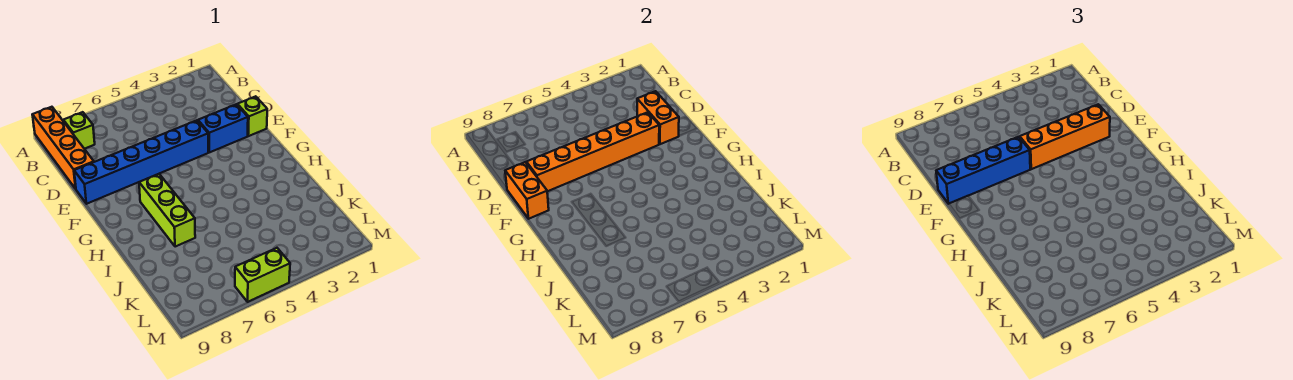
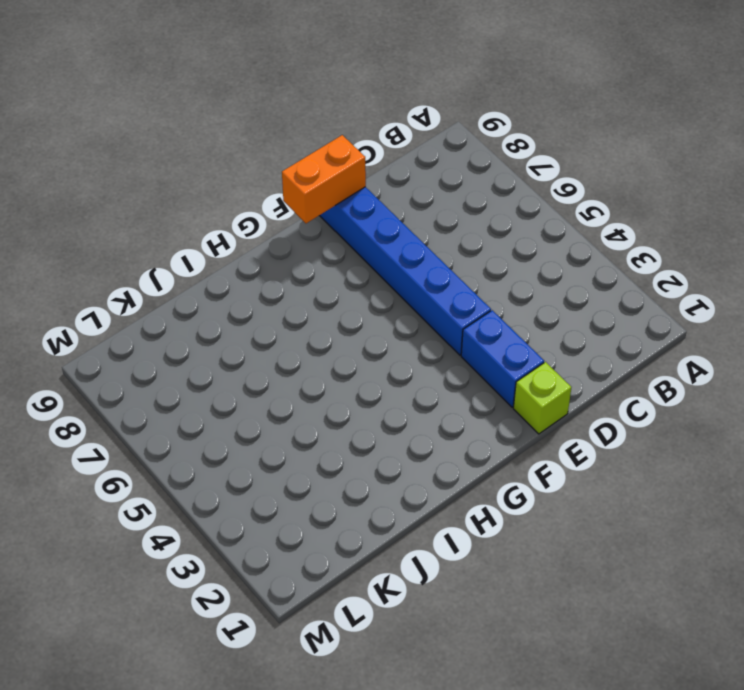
none -> orange 1x4 brick [32,107,94,189]
none -> lime 1x1 brick [63,112,95,149]
none -> lime 1x3 brick [139,174,195,247]

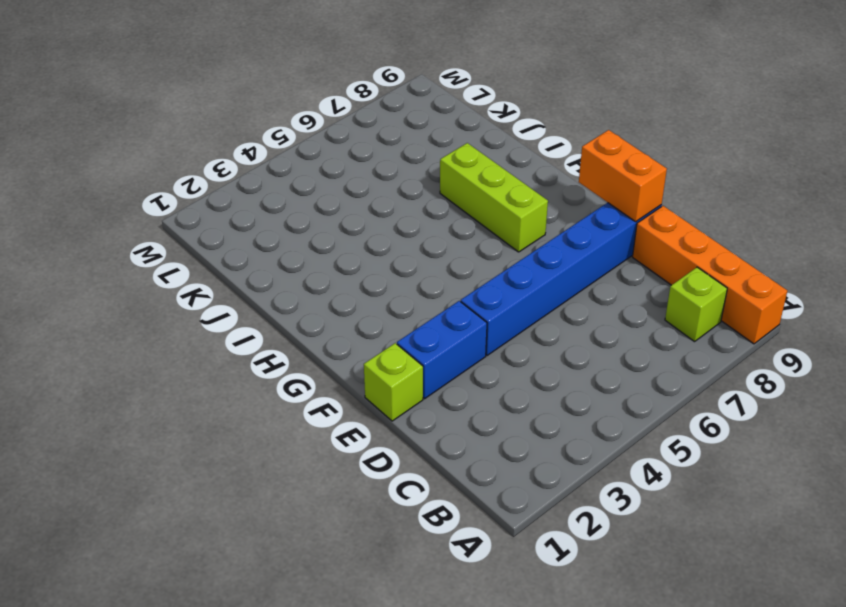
none -> lime 1x2 brick [235,248,290,302]
none -> orange 1x2 brick [637,91,679,144]
none -> orange 1x6 brick [526,112,659,191]

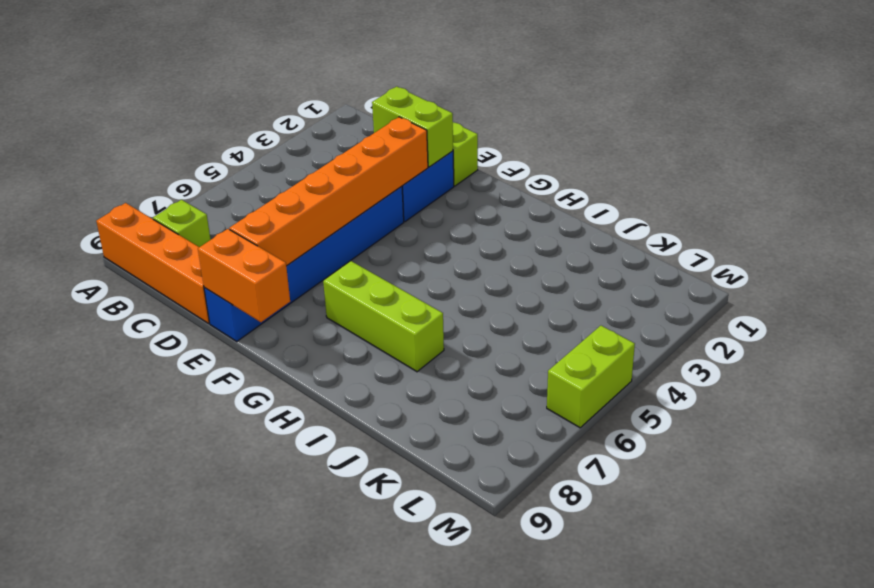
lime 1x2 brick [372,86,453,167] -> orange 1x2 brick [637,91,679,144]
none -> orange 1x4 brick [1020,104,1110,169]
none -> blue 1x4 brick [936,137,1030,204]

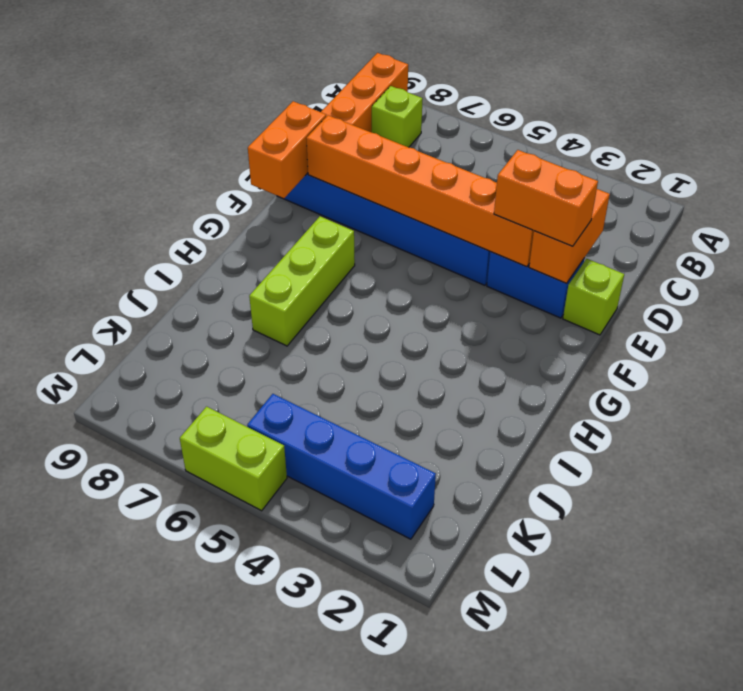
orange 1x2 brick [494,150,598,246] -> orange 1x4 brick [1020,104,1110,169]
blue 1x4 brick [247,394,436,539] -> blue 1x4 brick moved to [936,137,1030,204]

